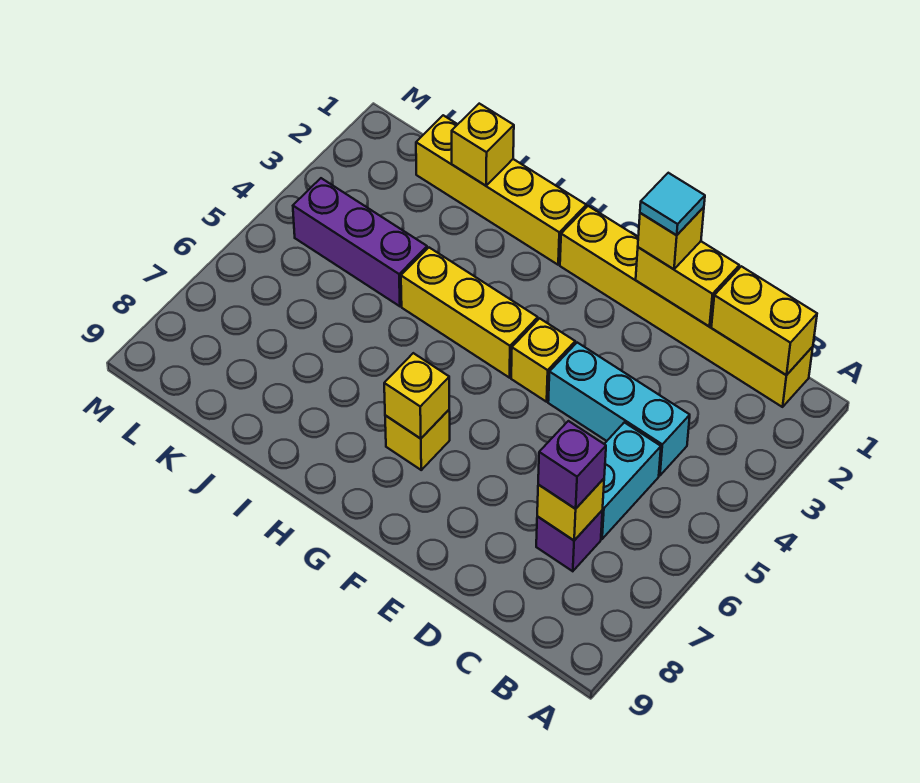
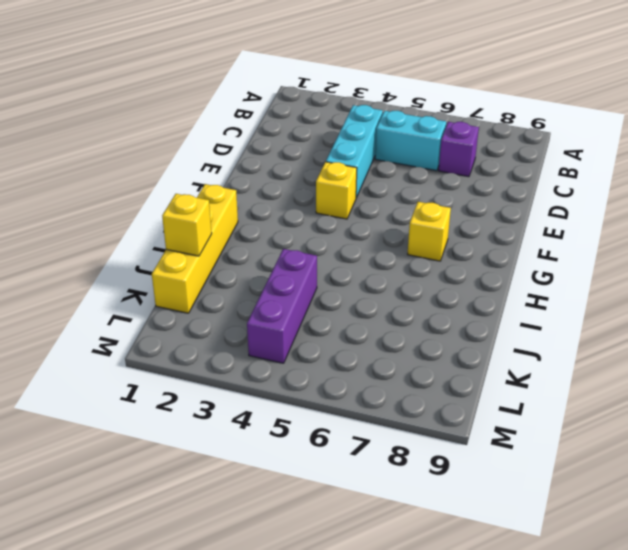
none -> yellow 1x6 brick [560,206,813,407]
none -> yellow 1x3 brick [401,248,538,378]
none -> yellow 1x2 brick [711,266,817,375]

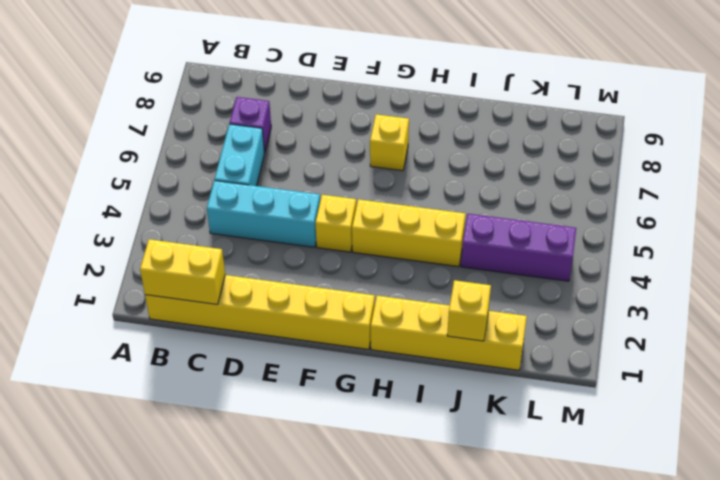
none -> yellow 1x1 brick [537,479,604,540]
none -> yellow 1x2 brick [636,241,739,327]
none -> yellow 1x1 brick [384,353,449,439]

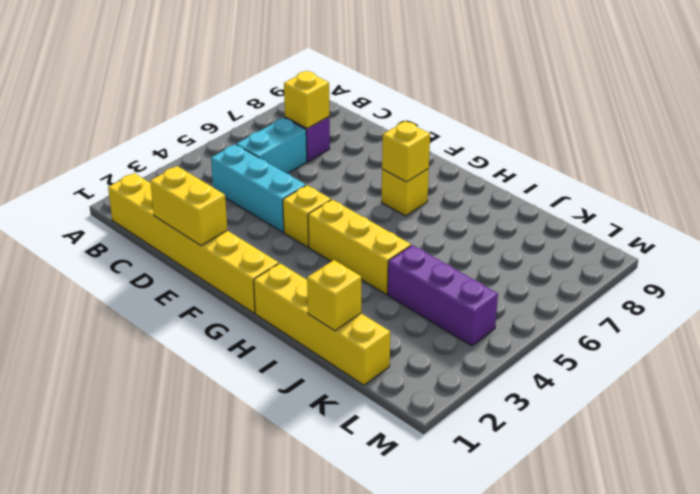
none -> yellow 1x2 brick [711,266,817,375]
none -> purple 1x1 brick [538,421,606,509]
none -> yellow 1x1 brick [638,207,704,269]

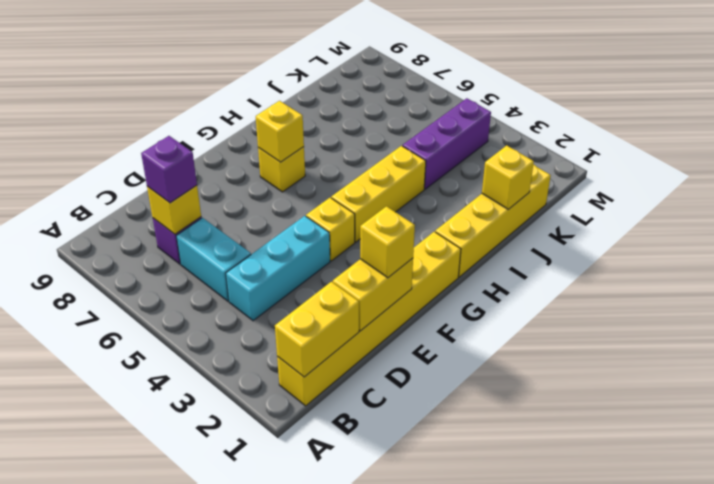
none -> cyan 1x1 tile [640,173,705,235]

